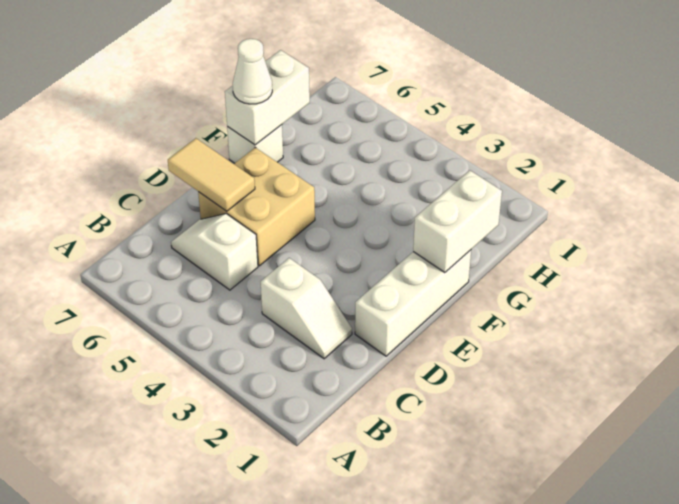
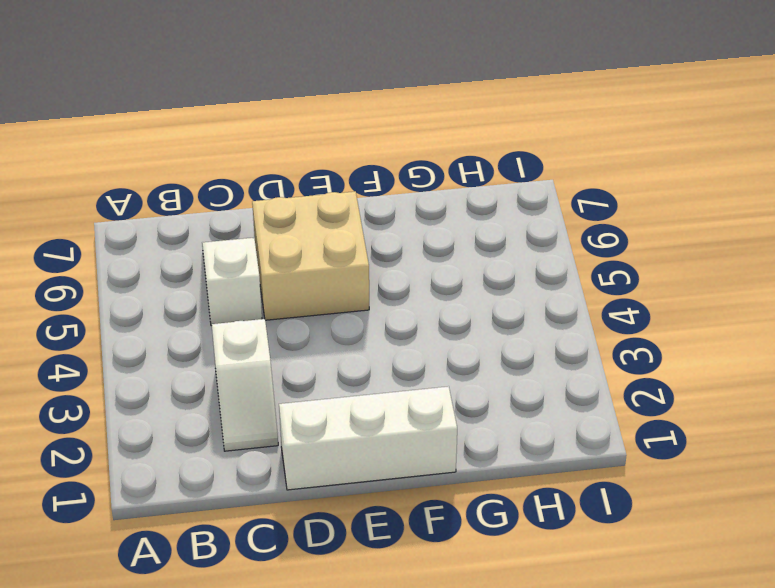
none -> white 1x1 brick [227,125,283,163]
none -> tan 1x2 tile [168,138,255,211]

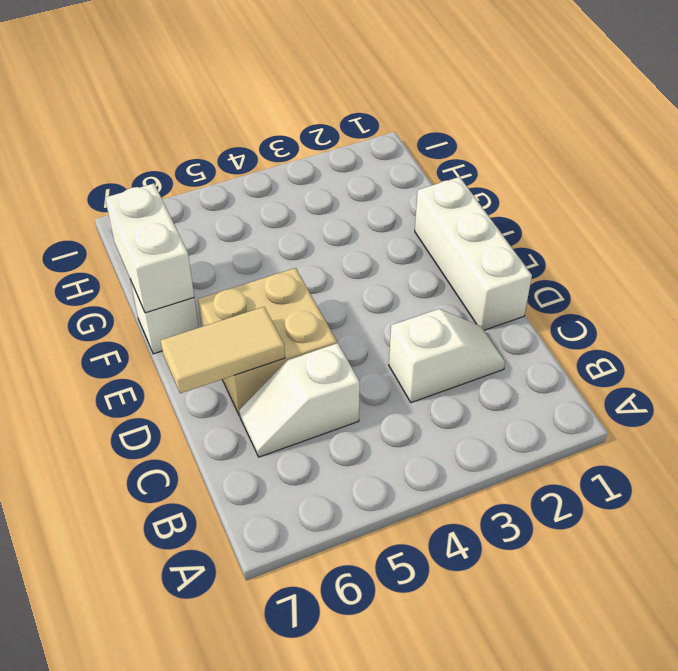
none -> white 1x2 brick [413,171,502,273]
none -> white 1x1 cone [233,39,272,104]

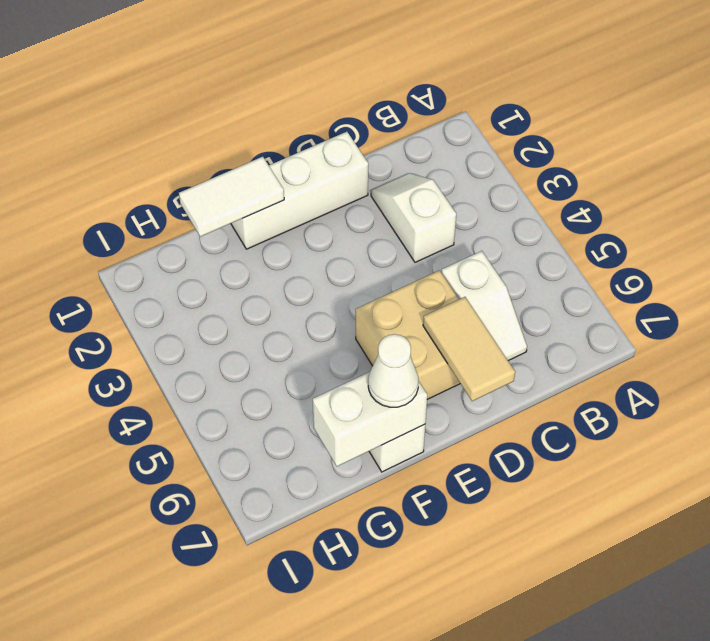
white 1x2 tile [179,157,284,237] -> white 1x2 brick [413,171,502,273]

